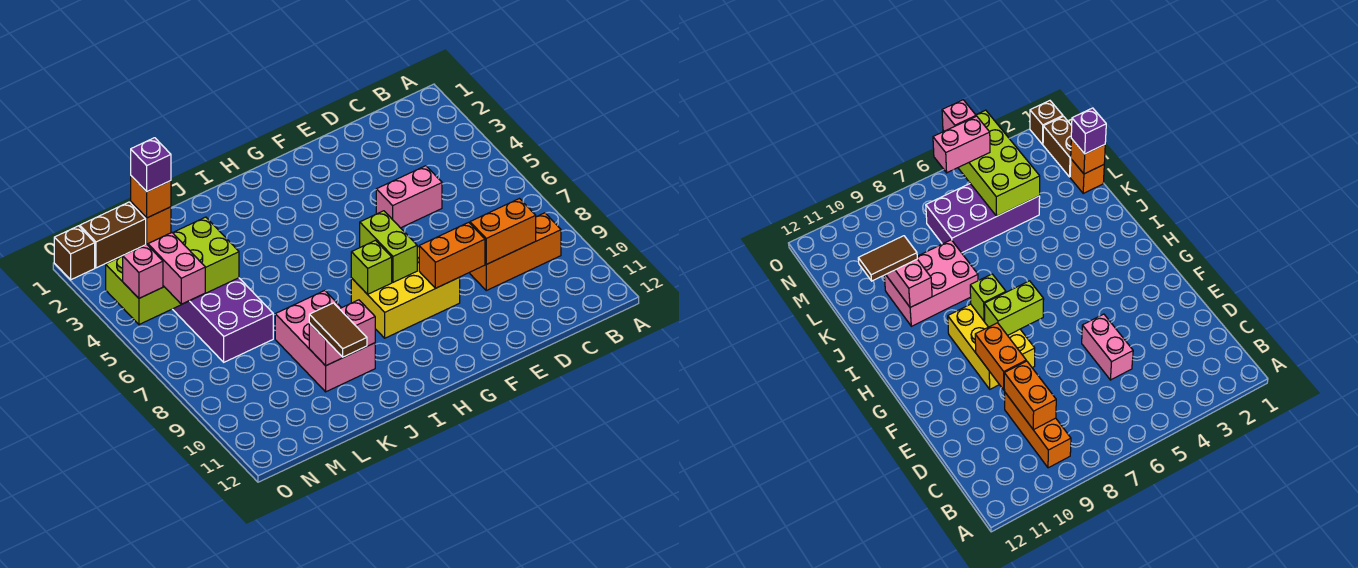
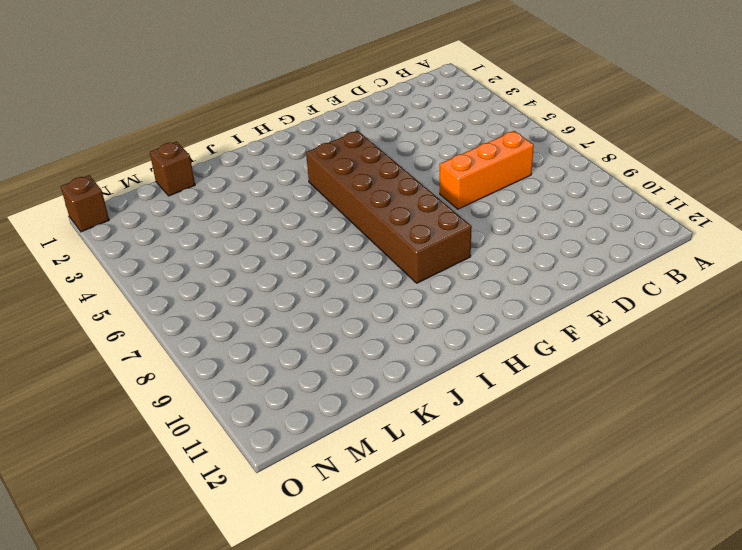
orange 1x3 brick [440,131,534,209] -> orange 1x3 brick moved to [470,213,561,290]
brown 2x6 brick [306,131,472,283] -> yellow 2x3 brick [351,246,460,338]
brown 1x1 brick [150,141,195,196] -> orange 1x1 brick [131,202,171,244]
none -> pink 1x2 brick [376,166,442,228]
none -> pink 2x3 brick [275,291,375,392]
none -> purple 2x4 brick [173,278,273,362]

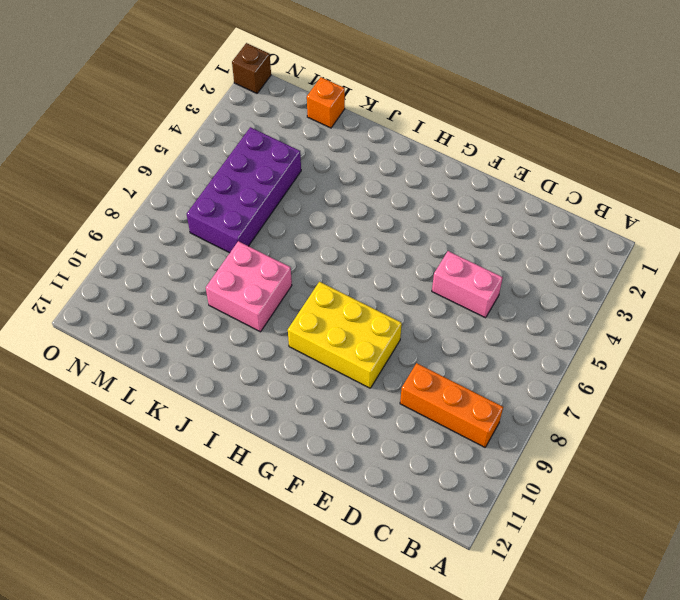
pink 2x2 brick [206,241,292,332] -> pink 2x3 brick [275,291,375,392]
none -> brown 1x2 brick [80,202,146,268]
none -> orange 1x2 brick [470,199,536,264]
none -> orange 1x2 brick [419,222,485,288]

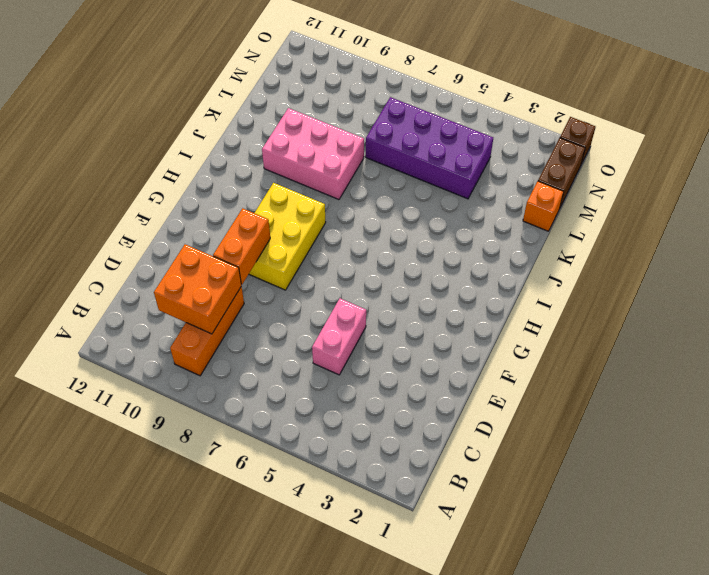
orange 2x2 brick [154,244,241,334] -> orange 1x2 brick [470,199,536,264]
none -> lime 1x2 brick [360,211,417,282]
none -> lime 1x1 brick [351,240,392,294]
none -> pink 1x2 brick [309,300,375,366]

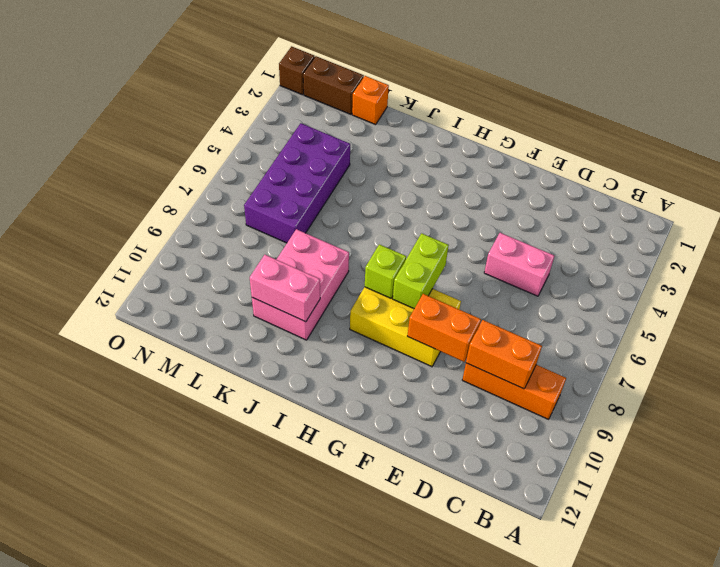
none -> orange 1x1 brick [131,176,171,218]
none -> lime 2x4 brick [106,217,239,324]
none -> brown 1x2 tile [309,303,367,357]

